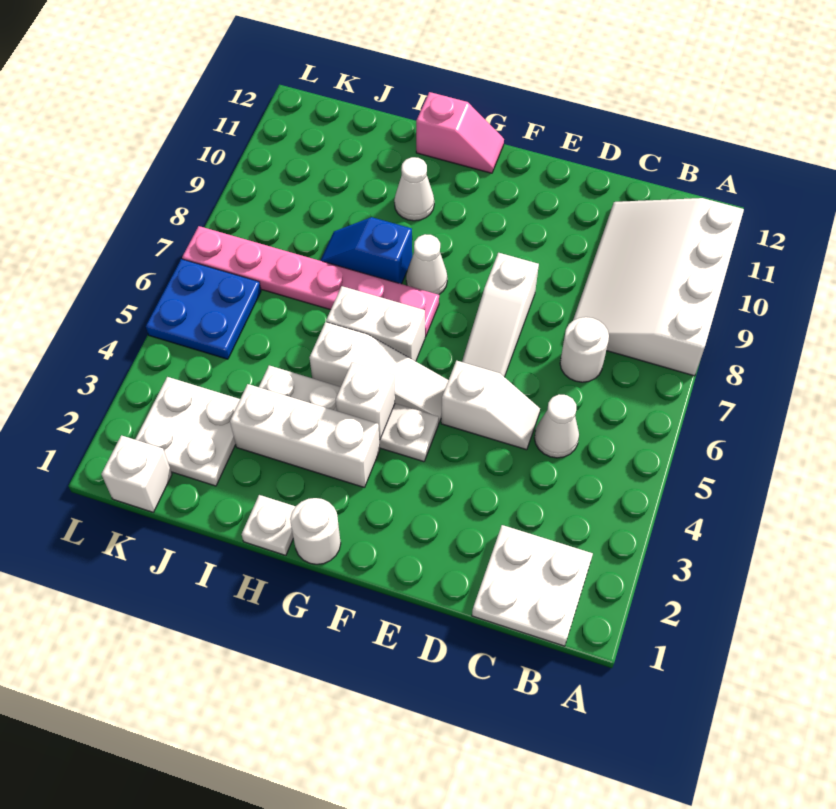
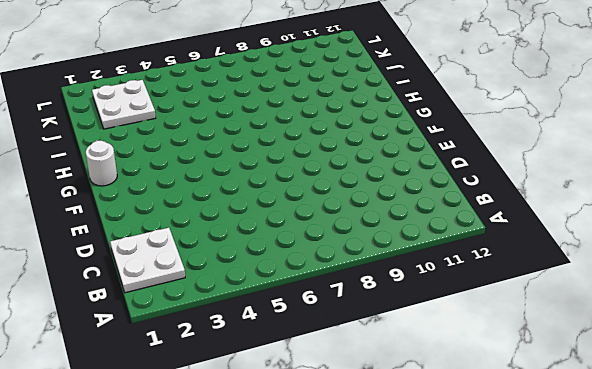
none -> white 3x4 slope [573,198,744,376]
none -> white 1x1 cone [535,394,579,458]
none -> white 1x1 round brick [560,317,609,382]

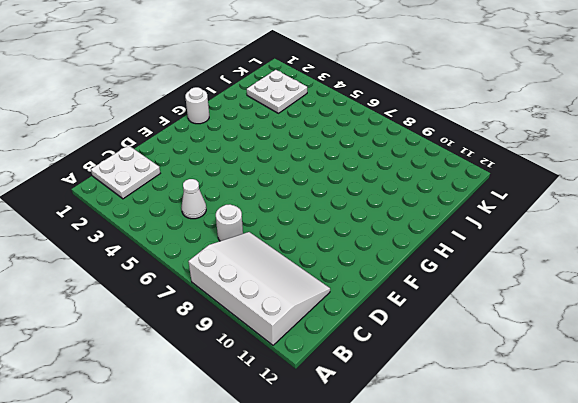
none -> white 1x2 slope [441,361,540,450]
none -> white 1x3 slope [462,253,539,377]
none -> white 1x4 plate [259,365,439,462]

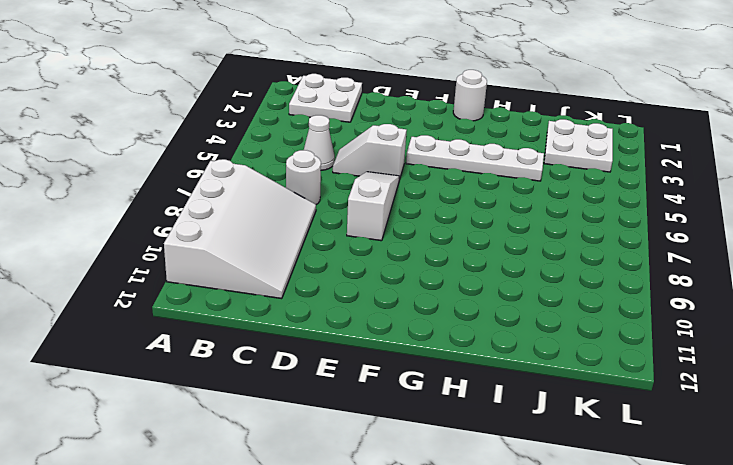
none -> white 1x3 slope [310,322,448,422]
none -> white 1x3 brick [230,384,380,488]
none -> white 1x2 brick [326,286,425,361]

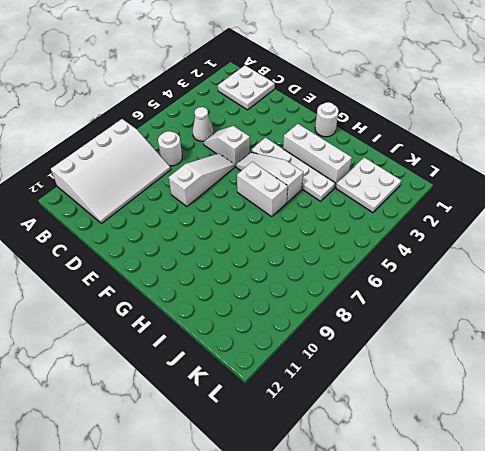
none -> pink 1x6 plate [182,226,439,337]
none -> white 1x1 cone [406,234,447,295]
none -> pink 1x2 slope [416,92,504,173]

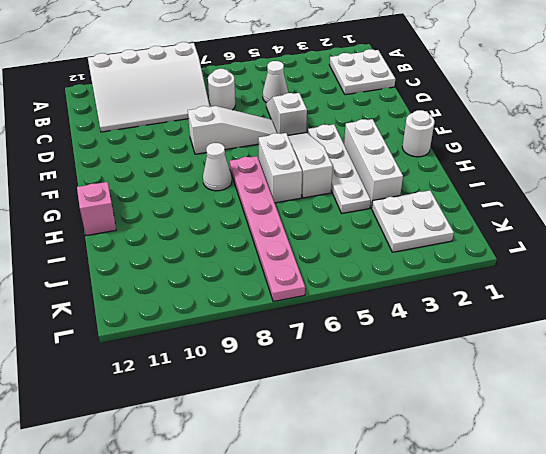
none -> white 1x1 plate [242,495,296,555]
none -> blue 1x2 slope [320,217,412,284]
none -> white 1x1 cone [394,157,434,221]

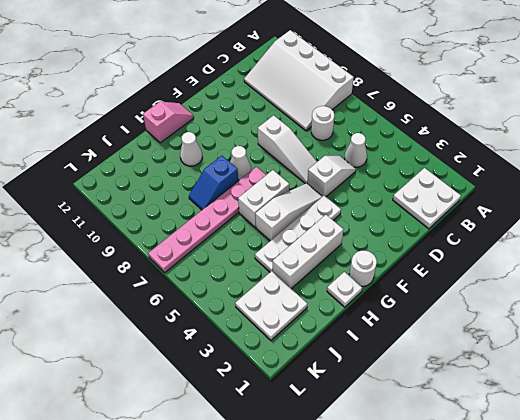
none -> white 1x1 brick [101,435,172,512]
none -> blue 2x2 plate [146,259,261,359]
none -> white 1x1 brick [336,363,395,440]

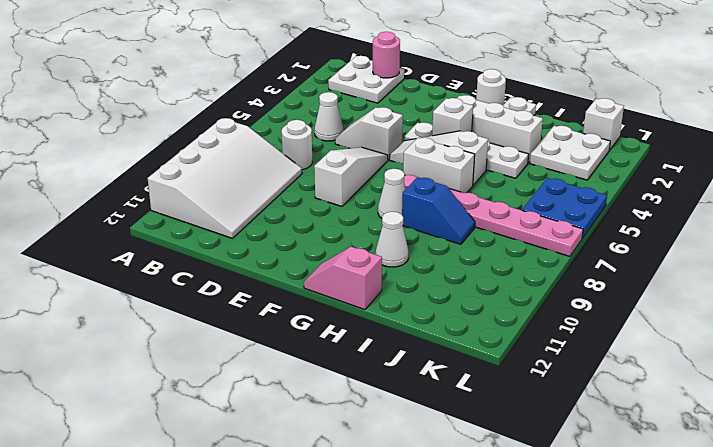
pink 1x1 round brick [373,32,400,78] -> none

